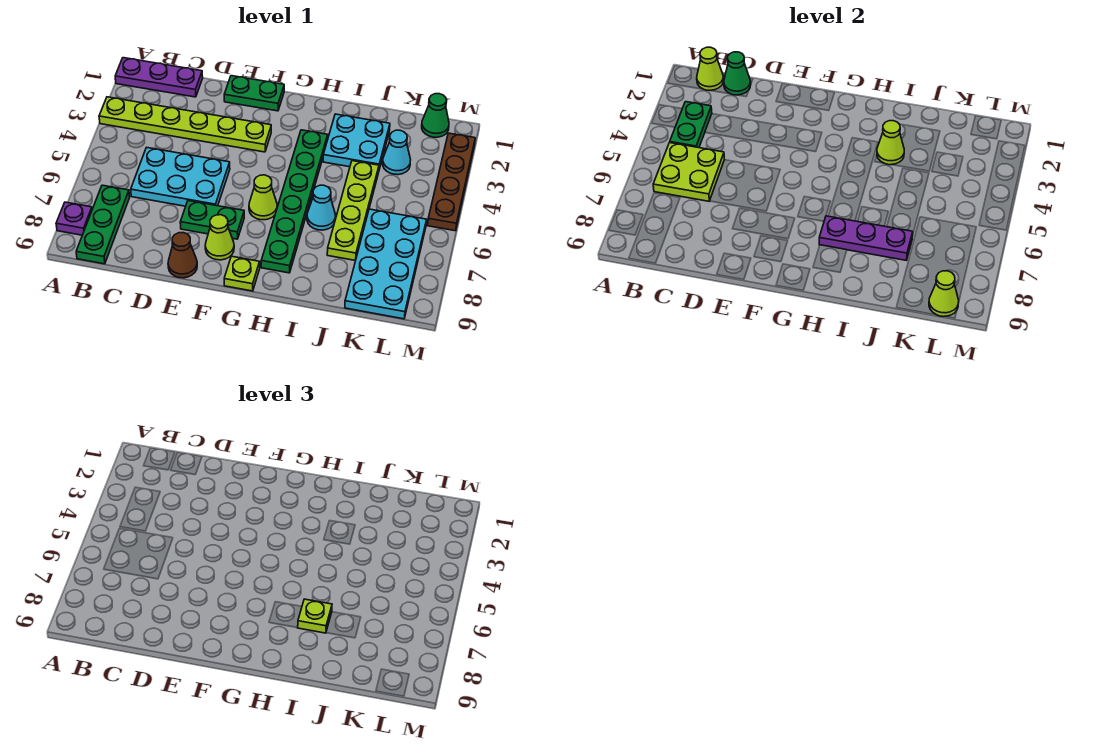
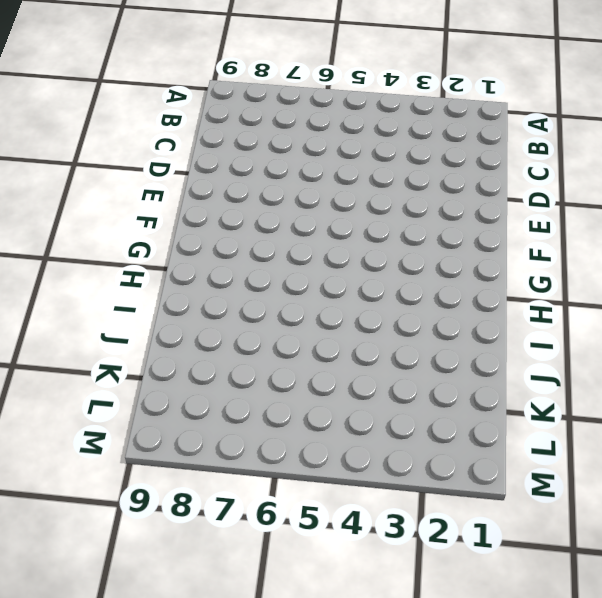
none -> purple 1x3 plate [115,58,203,97]
none -> lime 1x6 plate [99,97,271,152]
none -> purple 1x1 plate [56,202,92,235]

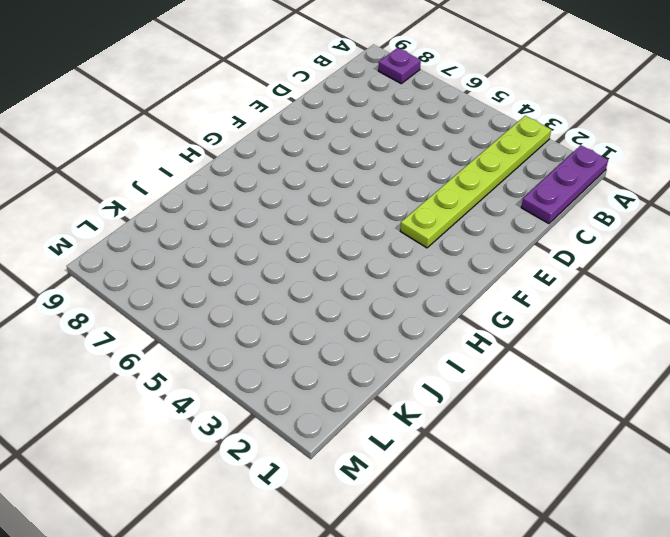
none -> green 1x3 plate [76,185,130,264]
none -> cyan 2x3 plate [131,147,230,206]
none -> green 1x2 plate [224,76,284,111]

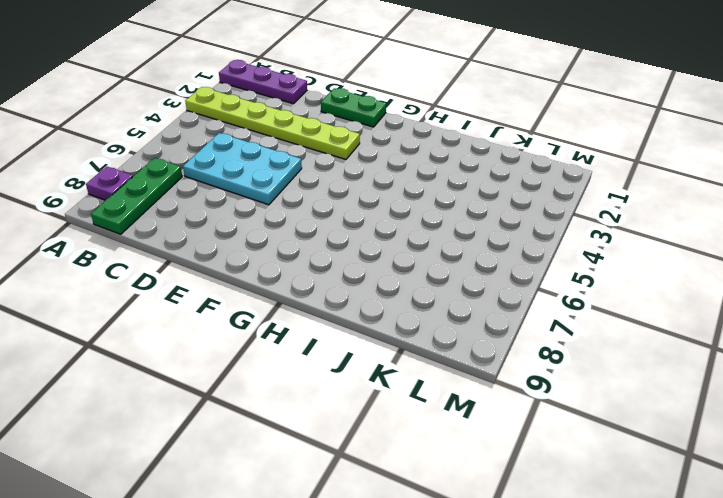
none -> green 1x2 plate [180,201,244,239]
none -> brown 1x1 cone [168,233,197,278]
none -> lime 1x1 cone [205,215,234,260]

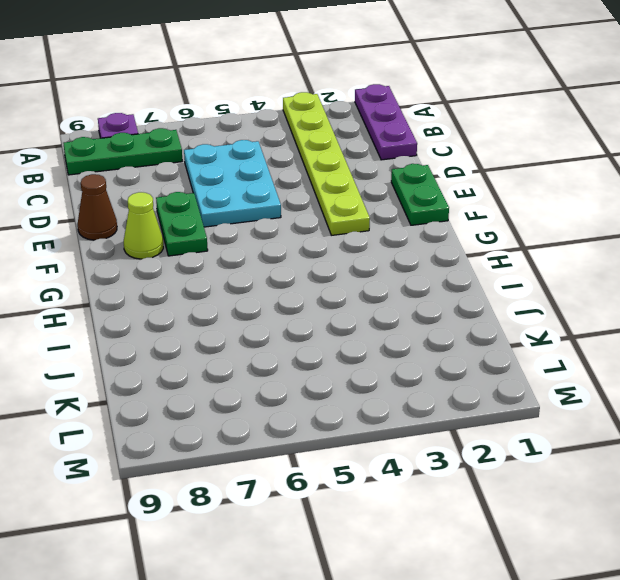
none -> lime 1x1 cone [249,175,277,220]
none -> lime 1x1 plate [224,256,260,291]
none -> green 1x6 plate [261,130,328,273]

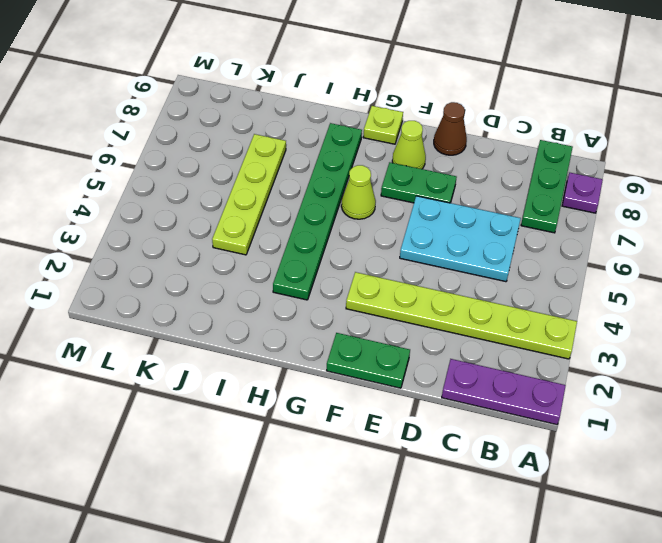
none -> cyan 2x2 plate [323,114,390,169]
none -> cyan 1x1 cone [307,185,336,230]
none -> cyan 1x1 cone [383,130,411,175]

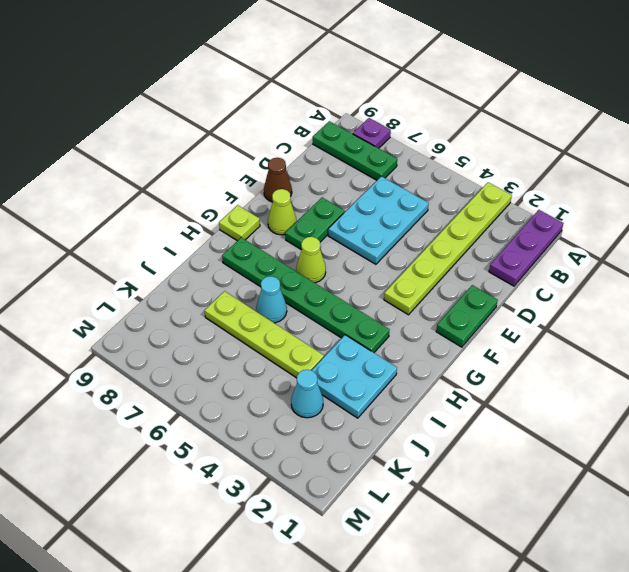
none -> cyan 2x4 plate [345,209,427,319]
none -> green 1x1 cone [422,94,449,137]
none -> brown 1x4 plate [428,133,475,231]

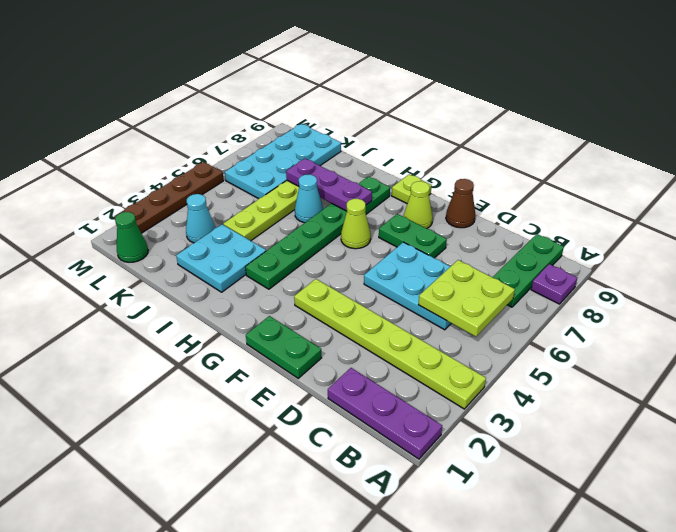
none -> lime 1x1 cone [697,47,724,91]
none -> green 1x2 plate [670,102,712,148]
none -> green 1x1 cone [724,52,751,95]

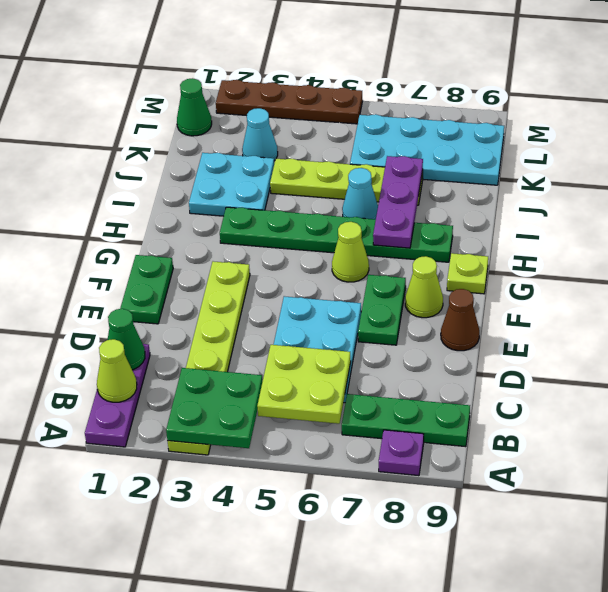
green 2x2 plate [166,368,262,448] -> green 1x2 plate [670,102,712,148]
none -> lime 1x1 cone [877,121,904,165]
none -> lime 1x1 cone [929,271,959,317]
none -> lime 1x1 plate [298,599,332,633]

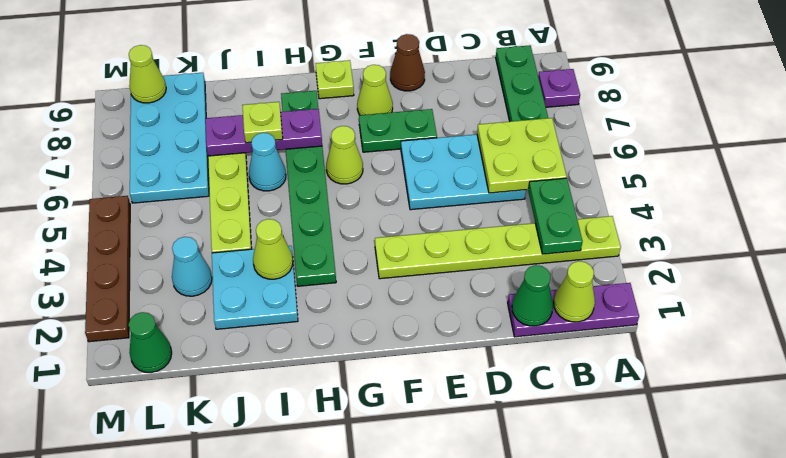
none -> green 1x2 plate [224,76,284,111]

